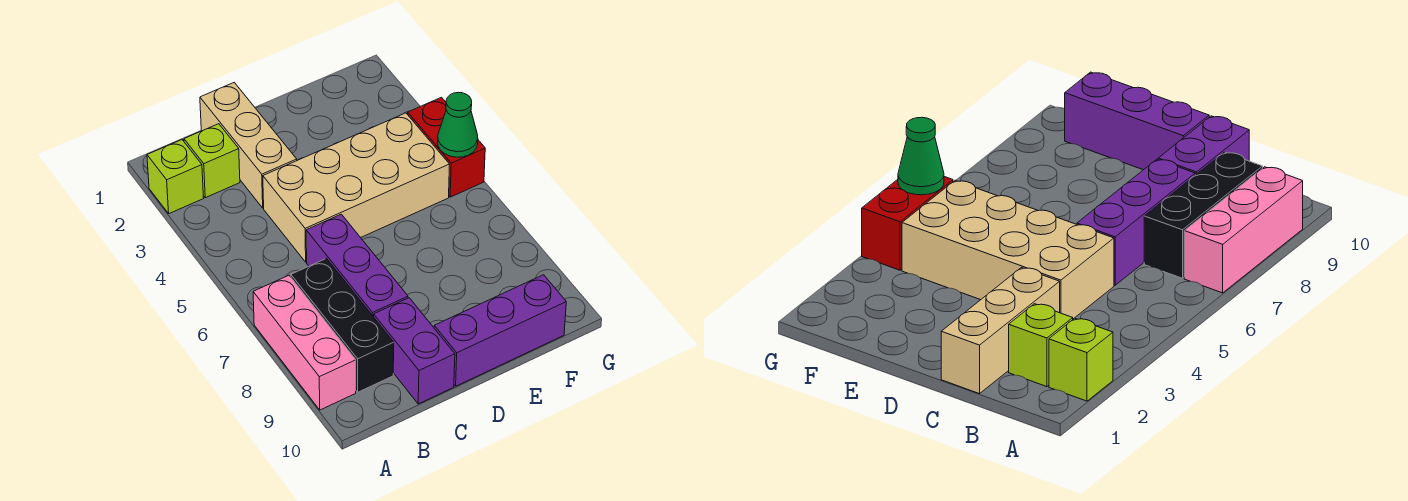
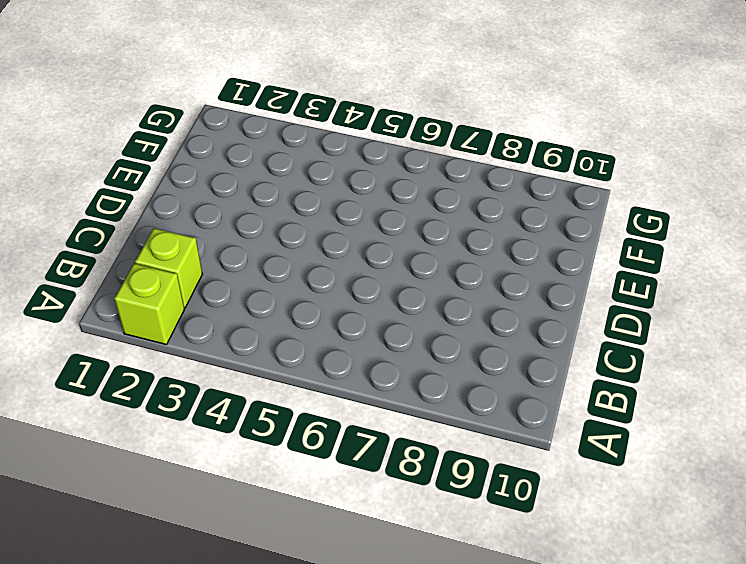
none -> pink 1x3 brick [253,275,356,410]
none -> black 1x3 brick [291,258,394,392]

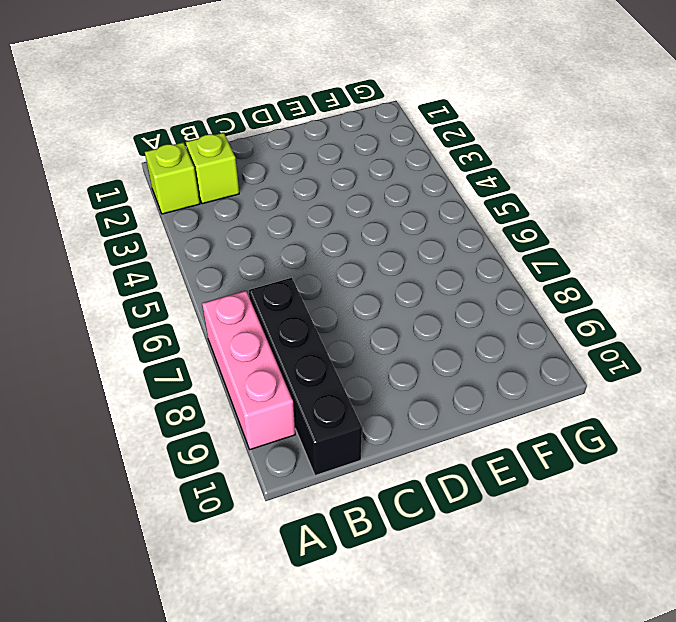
black 1x4 brick [249,278,362,476] -> black 1x3 brick [291,258,394,392]
none -> tan 1x3 brick [200,83,297,208]
none -> tan 2x4 brick [263,113,450,262]

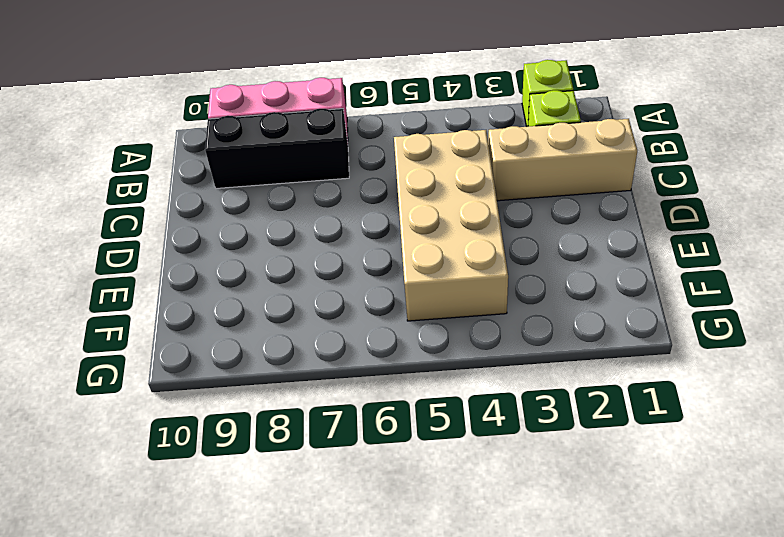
none -> purple 1x3 brick [306,214,408,317]
none -> purple 1x2 brick [374,298,455,404]

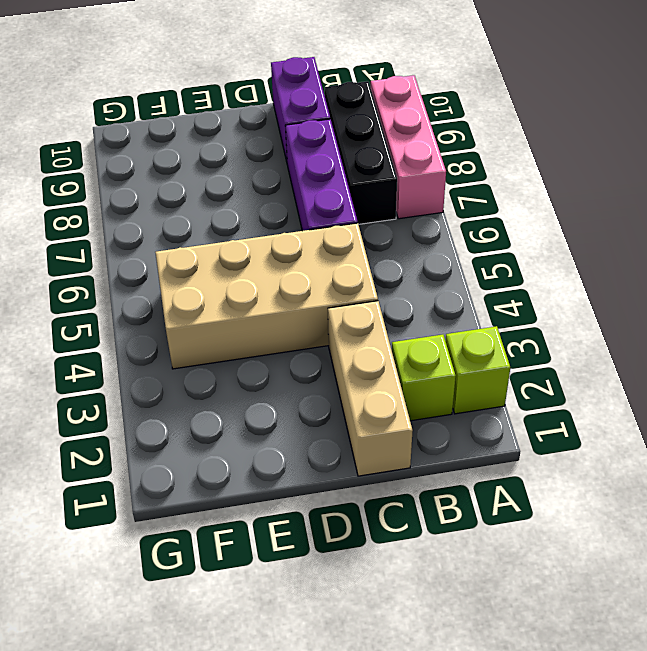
none -> purple 1x3 brick [434,275,566,386]
none -> red 1x2 brick [408,97,485,197]

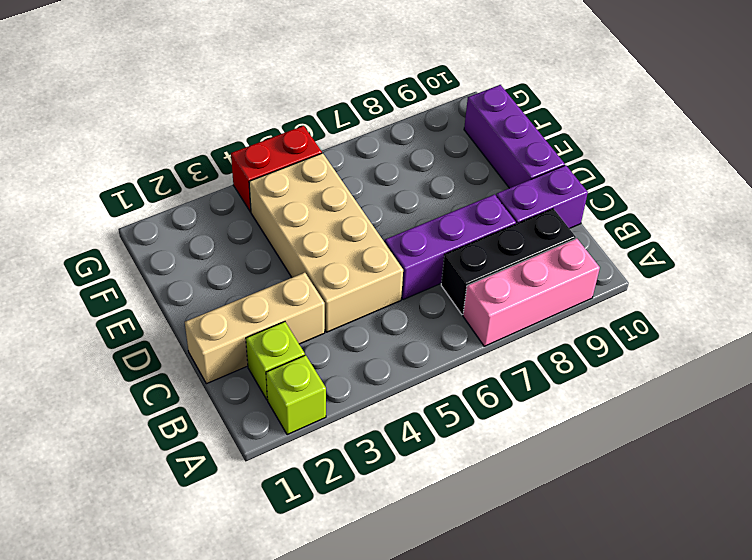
none -> green 1x1 cone [438,92,478,157]

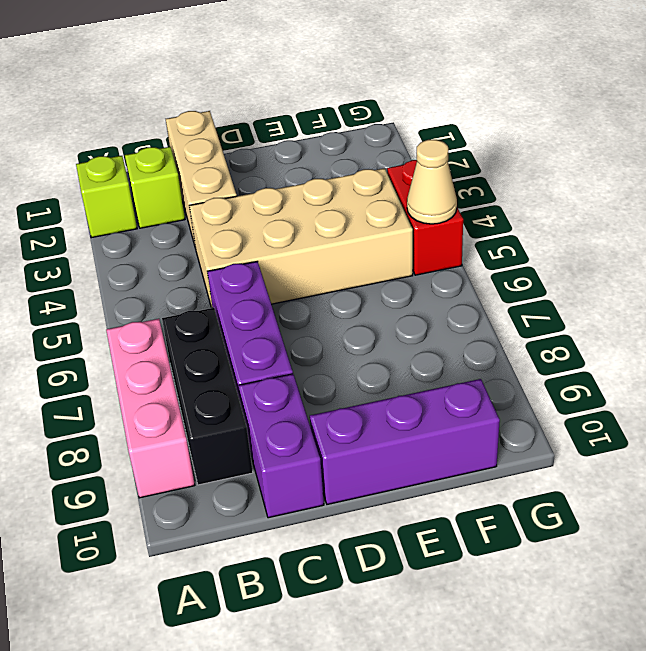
tan 1x1 cone [407,140,457,224] -> green 1x1 cone [438,92,478,157]

